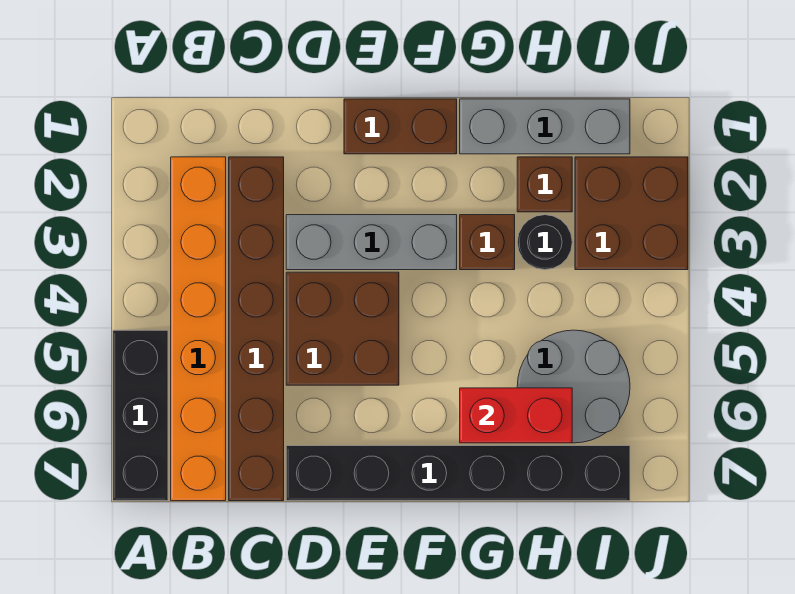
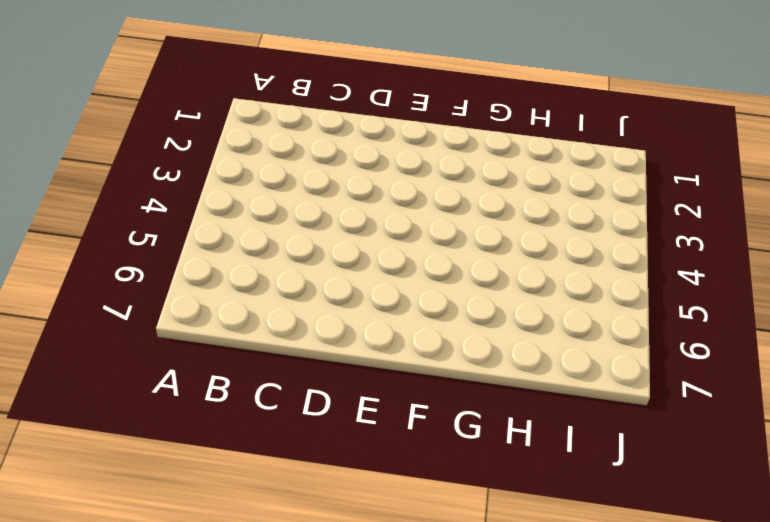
none -> black 1x3 brick [113,330,168,501]
none -> orange 1x6 brick [171,157,226,501]
none -> brown 1x6 brick [229,157,284,501]

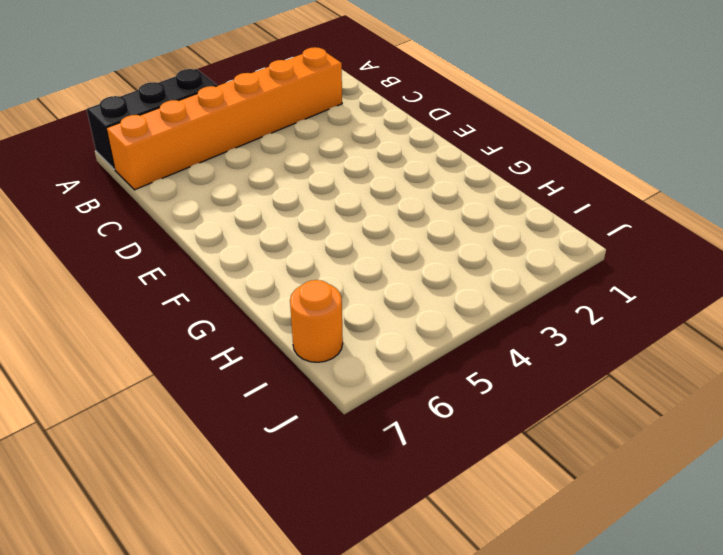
orange 1x1 round brick [290,280,343,362] -> black 1x6 brick [286,446,630,501]
none -> brown 1x6 brick [229,157,284,501]
none -> grey 1x3 brick [286,215,457,270]
none -> brown 2x2 brick [286,272,399,385]

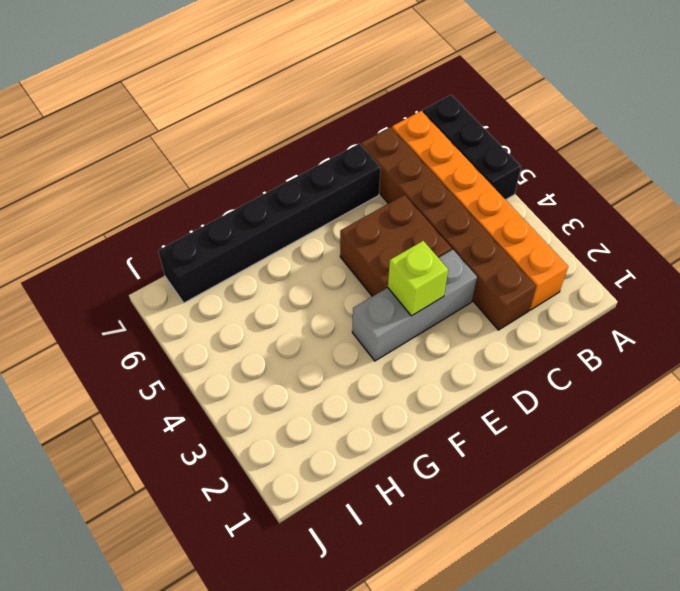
lime 1x1 brick [388,241,448,316] -> none
none -> brown 1x2 brick [344,99,457,154]
none -> grey 1x3 brick [460,99,630,154]
none -> brown 1x1 brick [460,215,515,270]

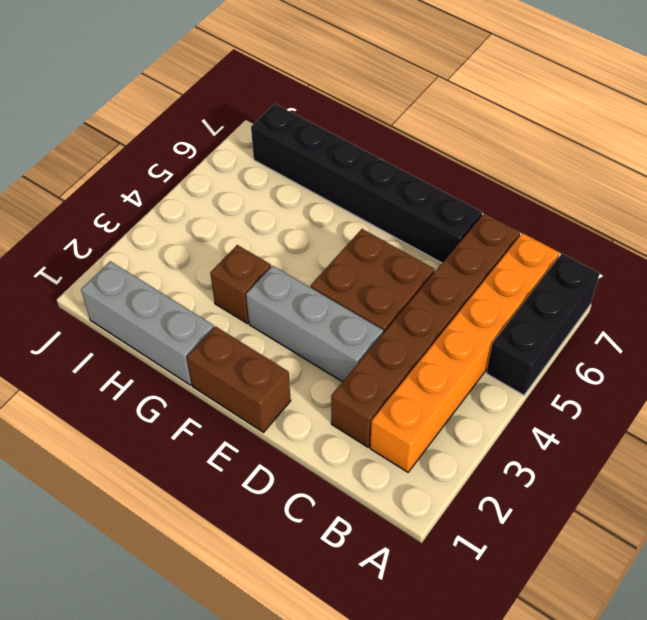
none -> brown 1x1 brick [517,157,572,212]
none -> black 1x1 round brick [517,215,572,270]
none -> grey 2x2 round brick [517,330,630,443]

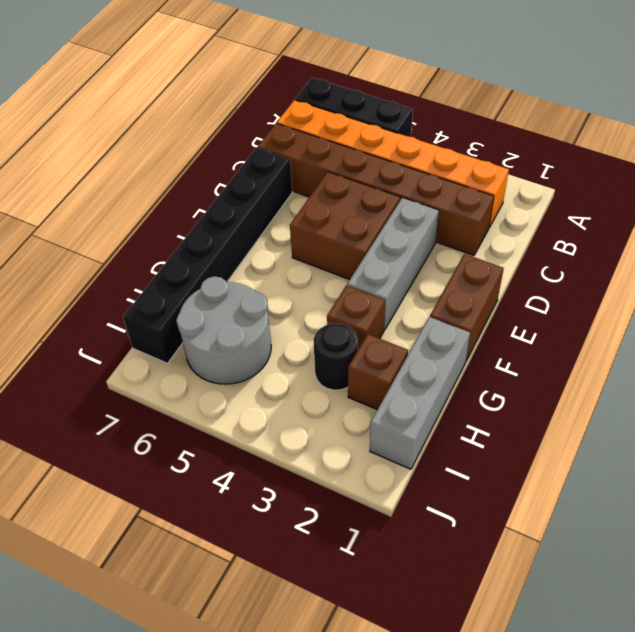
none -> brown 2x2 brick [575,157,688,270]
none -> red 1x2 brick [460,388,572,443]

